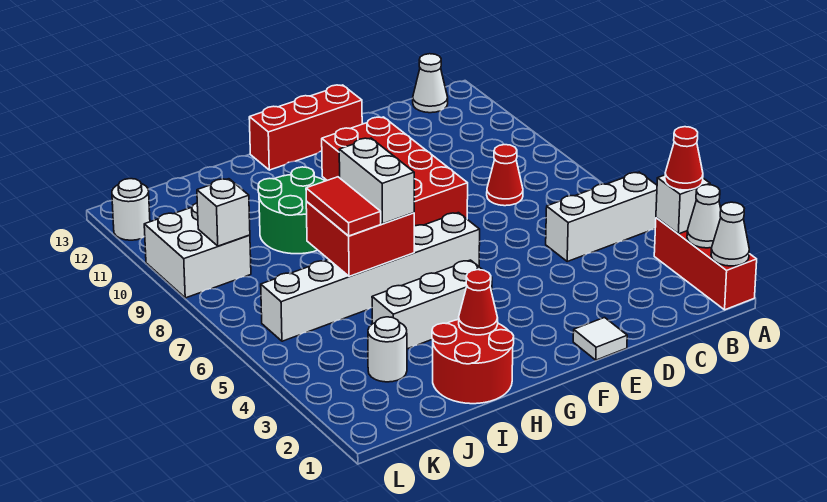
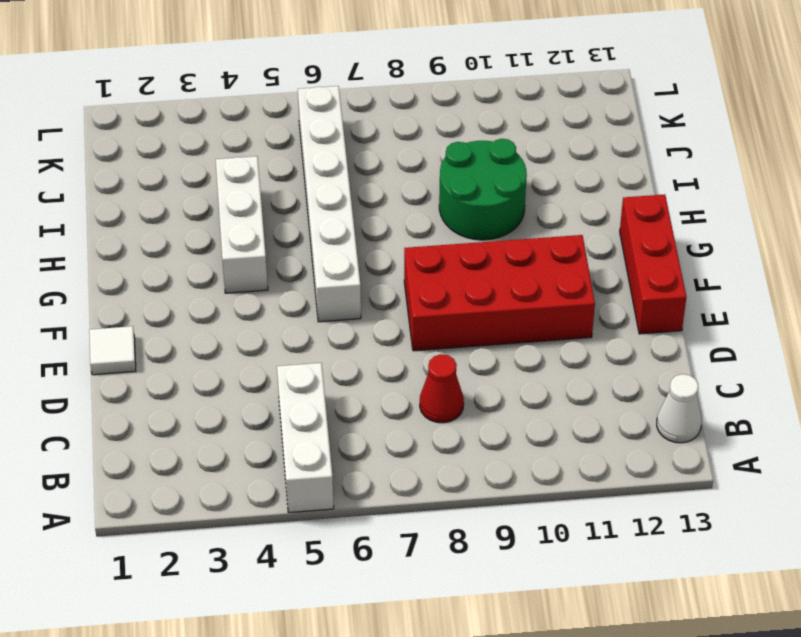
none -> red 1x3 brick [654,218,757,310]
none -> red 2x2 round brick [432,320,514,404]
none -> white 1x1 round brick [368,317,407,382]

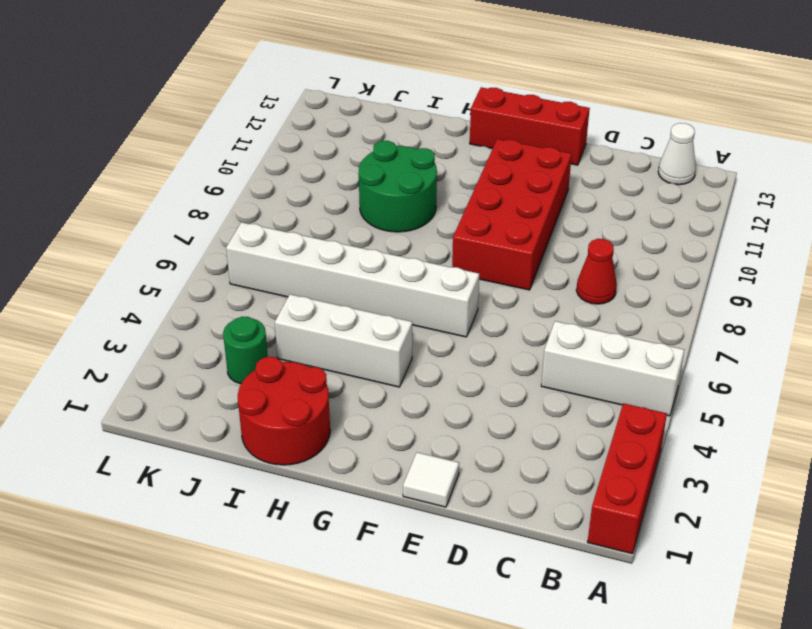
green 1x1 round brick [223,317,268,384] -> white 1x1 round brick [368,317,407,382]
none -> white 2x2 brick [144,203,251,298]
none -> white 1x1 round brick [112,179,150,240]
none -> white 1x1 cone [711,202,749,266]

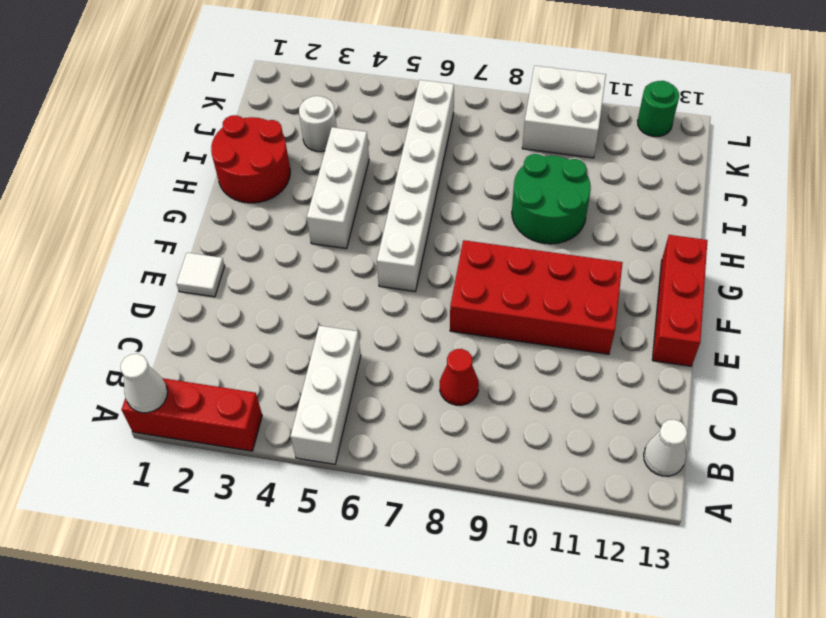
green 1x1 round brick [637,81,679,137] -> white 1x1 round brick [112,179,150,240]
none -> white 1x1 cone [687,185,721,248]
none -> white 1x1 brick [656,175,710,234]
none -> red 1x1 cone [459,270,498,335]

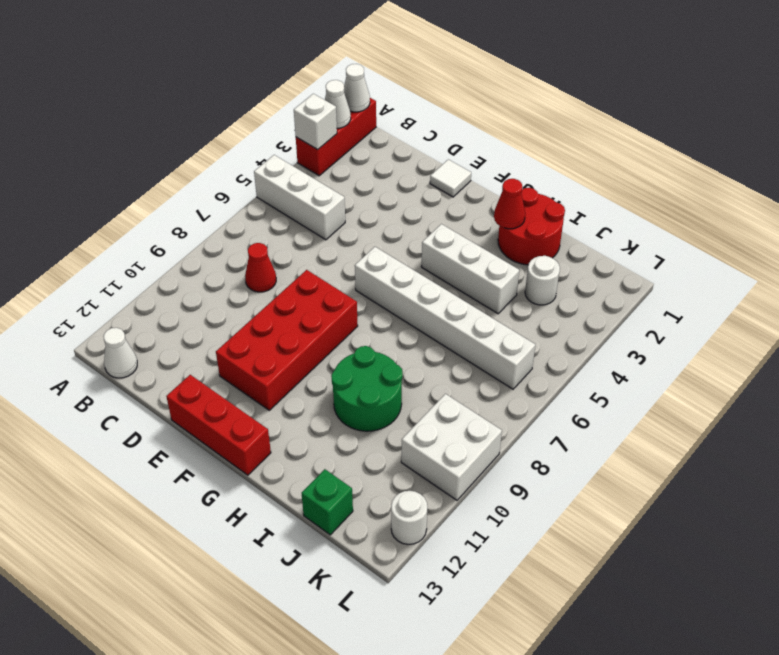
green 1x1 brick [302,469,353,535] -> none
none -> red 2x2 brick [306,202,414,277]
none -> white 1x1 brick [197,179,250,246]
none -> red 1x1 cone [665,127,703,190]

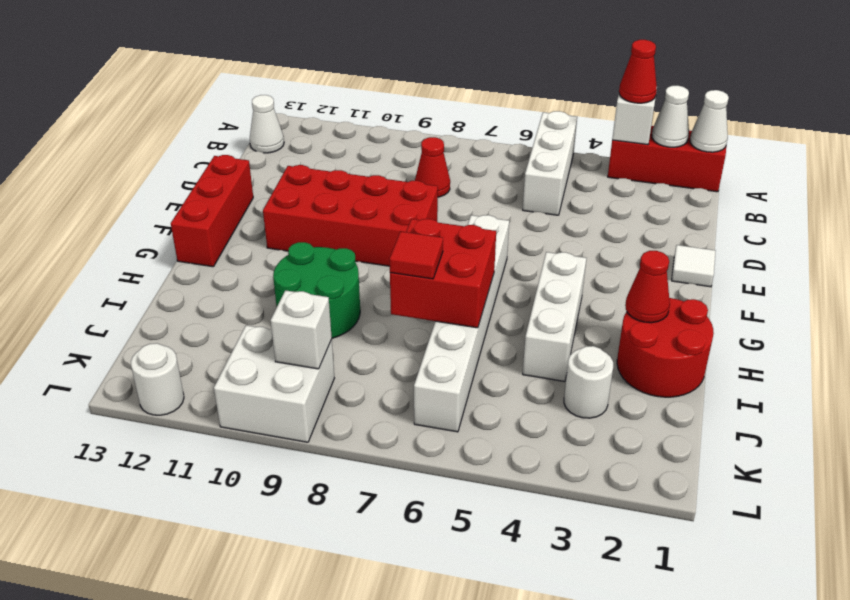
red 1x1 tile [389,231,443,279] -> red 1x2 tile [306,177,381,236]
none -> white 1x2 brick [339,138,414,224]

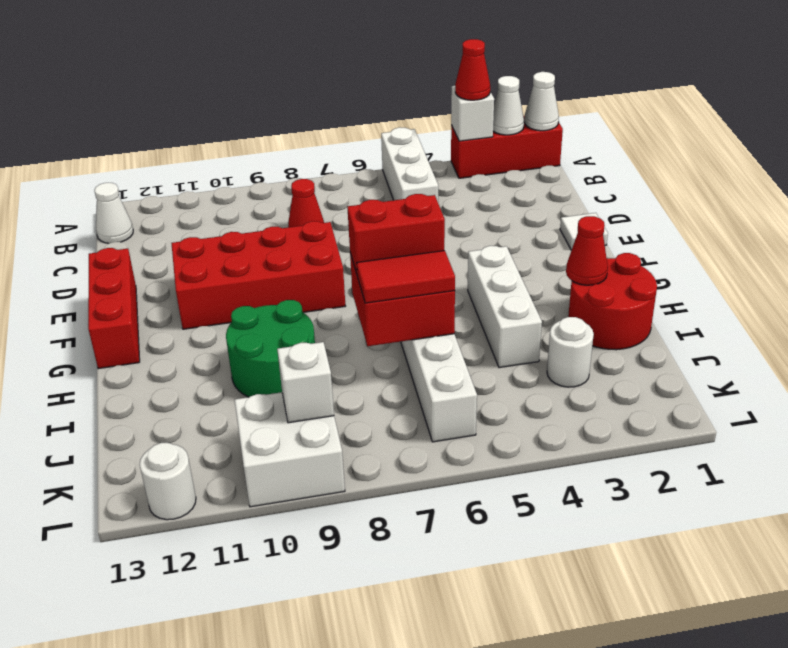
red 1x2 brick [347,194,445,274] -> white 1x2 brick [339,138,414,224]

